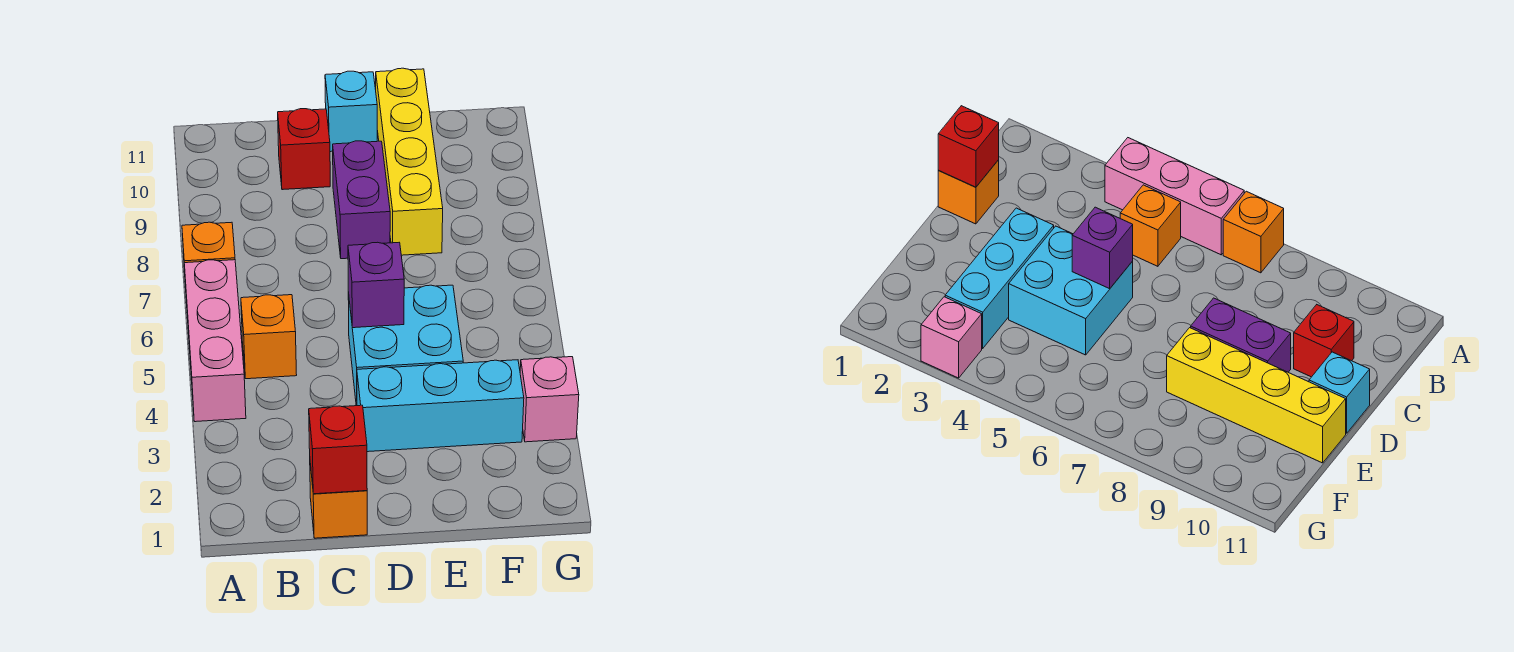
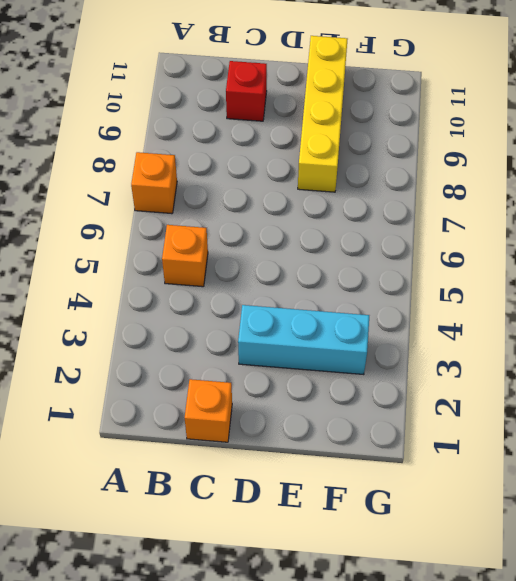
none -> pink 1x3 brick [184,260,246,422]
none -> cyan 2x2 brick [348,285,463,406]
none -> purple 1x2 brick [333,141,390,259]

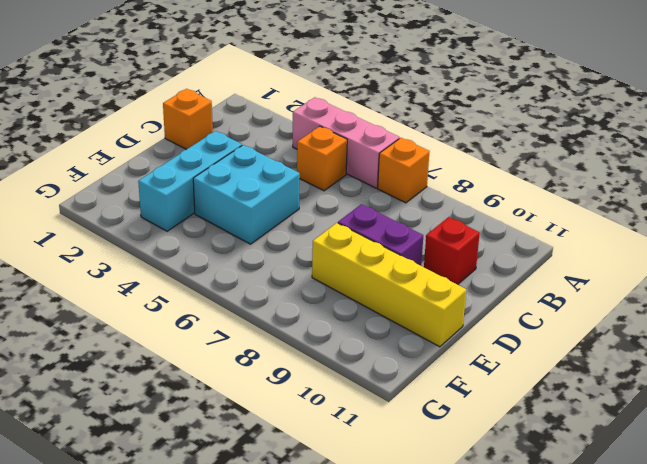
none -> cyan 1x1 brick [325,71,377,152]
none -> pink 1x1 brick [520,357,579,442]
none -> red 1x1 brick [309,405,367,494]

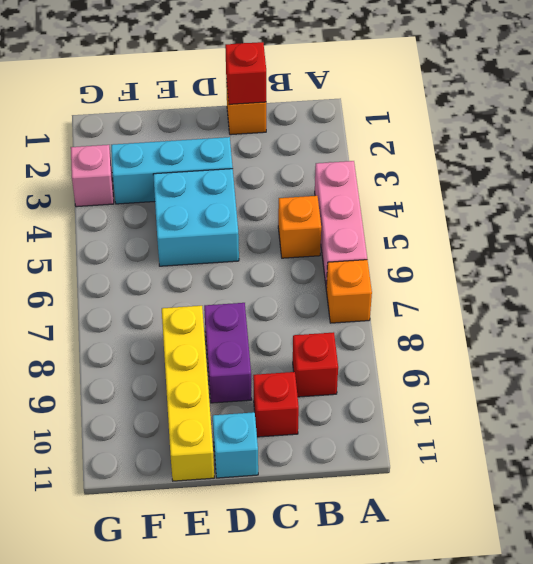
red 1x1 brick [293,332,338,397] -> none
none -> purple 1x1 brick [348,242,404,328]

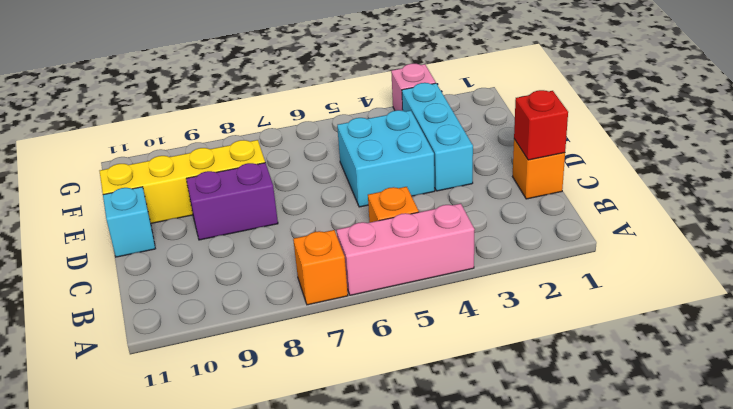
none -> red 1x1 brick [278,109,330,190]
none -> purple 1x1 brick [348,242,404,328]

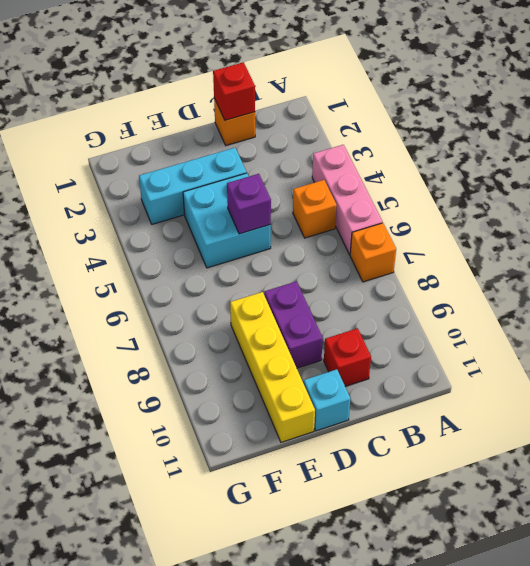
none -> pink 1x1 brick [520,357,579,442]

